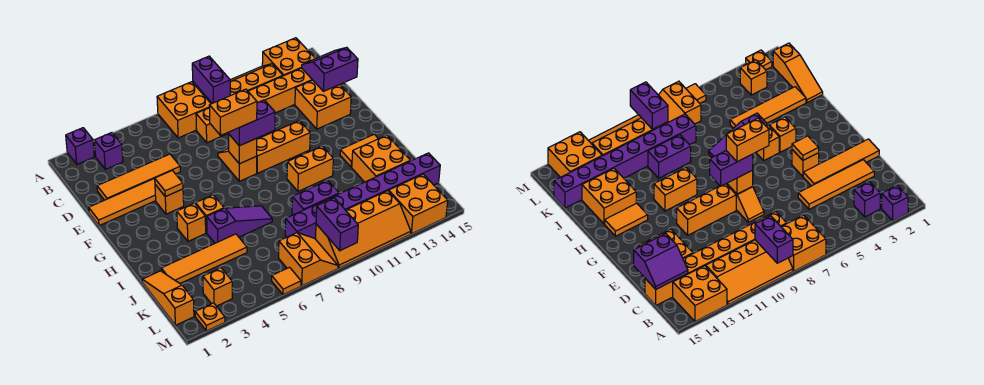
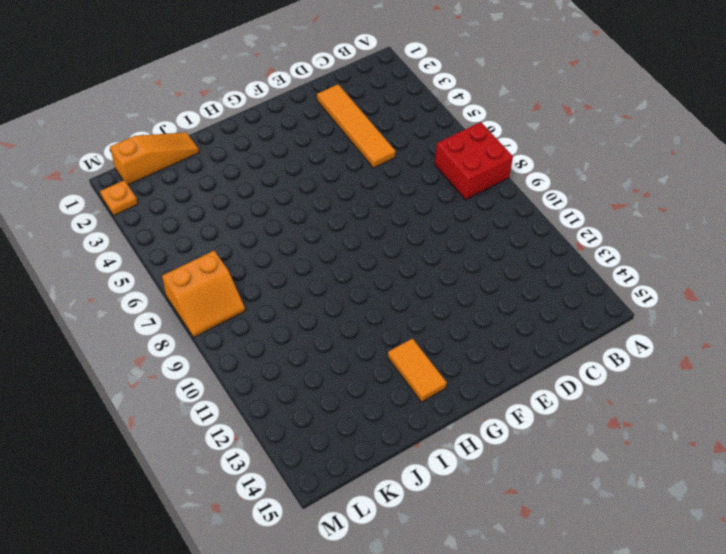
red 2x2 brick [435,122,513,200] -> orange 2x2 brick [157,82,211,138]
none -> purple 1x1 brick [66,128,94,164]
none -> orange 2x4 slope [201,64,283,104]
none -> orange 2x2 brick [262,38,315,76]
none -> purple 1x1 brick [94,133,123,169]

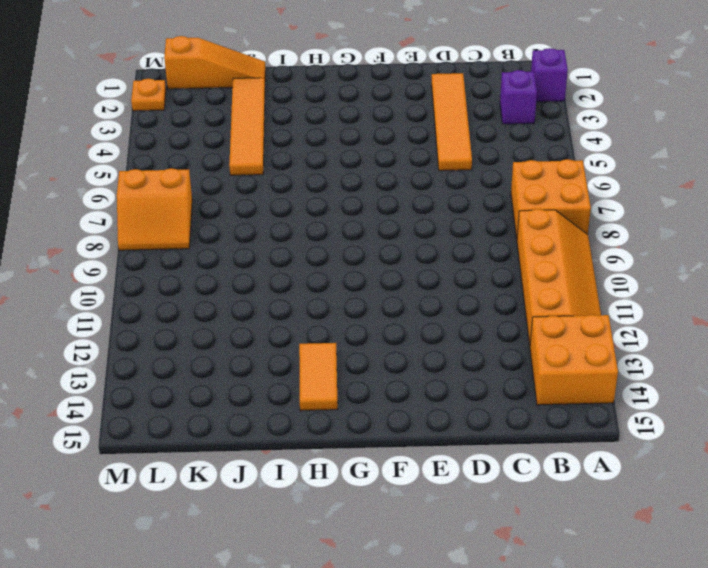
none -> orange 1x8 brick [196,68,343,143]
none -> orange 2x2 brick [295,80,351,129]
none -> orange 1x4 tile [89,178,156,226]
none -> orange 1x2 slope [218,148,257,181]

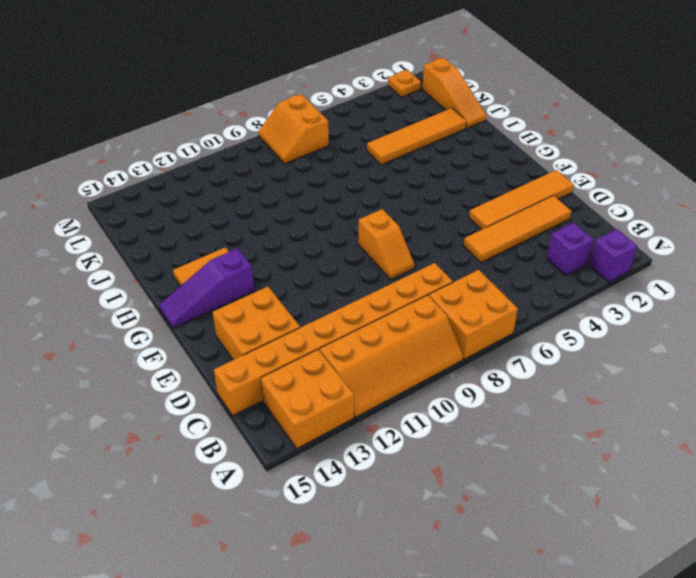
purple 1x3 slope [159,248,254,328] -> purple 1x3 slope moved to [207,206,272,243]
none -> orange 1x1 brick [155,185,184,214]
none -> orange 1x3 brick [257,121,310,173]
none -> orange 1x1 brick [177,203,206,241]
none -> orange 1x1 brick [196,195,224,233]

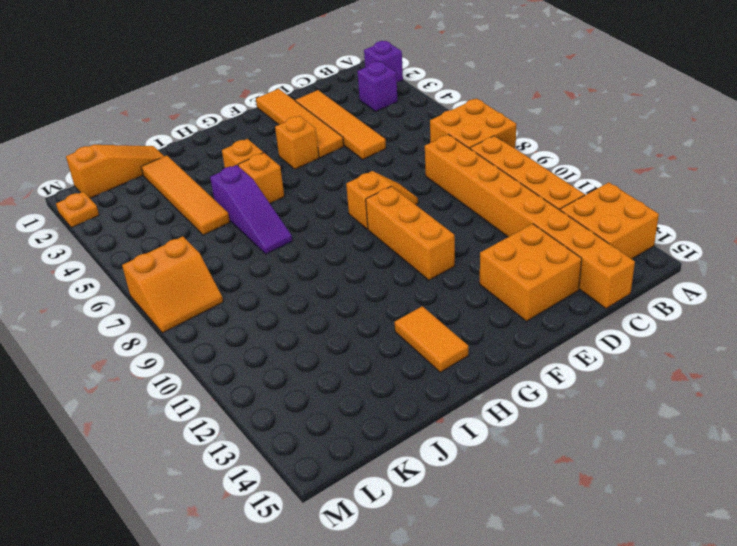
none -> orange 1x2 brick [287,146,333,191]
none -> orange 2x2 brick [352,135,410,182]
none -> purple 1x2 brick [292,180,339,215]
none -> purple 1x8 brick [285,153,440,239]

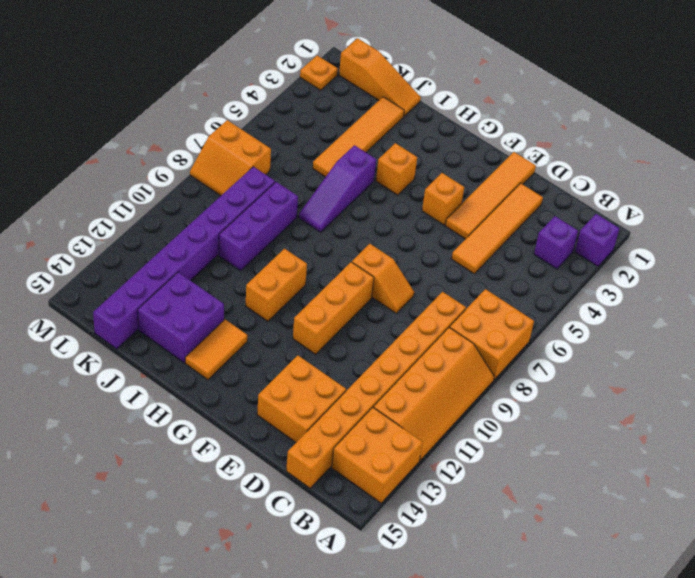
purple 2x2 brick [138,272,224,363] -> orange 2x2 brick [352,135,410,182]
purple 1x3 brick [219,182,298,271] -> purple 1x2 brick [292,180,339,215]
none -> orange 1x1 brick [196,195,224,233]
none -> orange 1x1 brick [203,268,232,306]
none -> orange 2x4 slope [316,191,411,268]
none -> orange 2x2 brick [389,174,448,234]

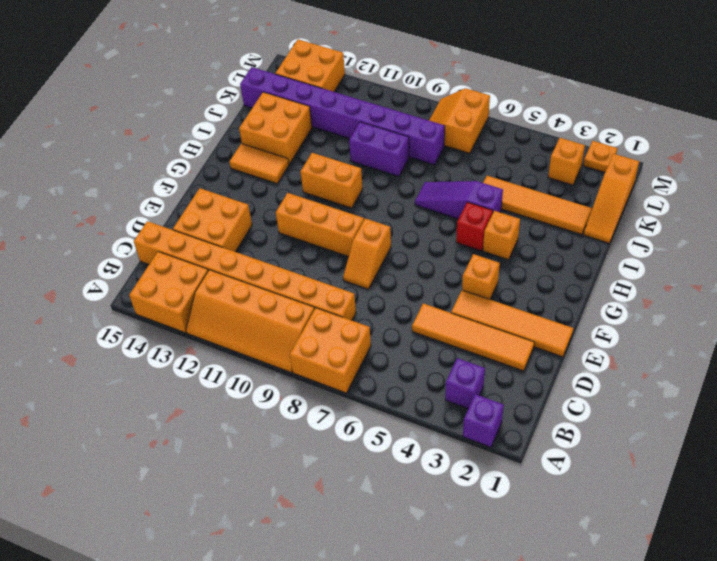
red 1x1 brick [456,202,493,251] -> orange 1x1 brick [196,195,224,233]
none -> orange 2x4 slope [316,191,411,268]
none -> orange 1x1 tile [272,267,301,295]
none -> purple 1x2 brick [192,56,230,103]
none -> purple 2x2 slope [302,47,358,91]

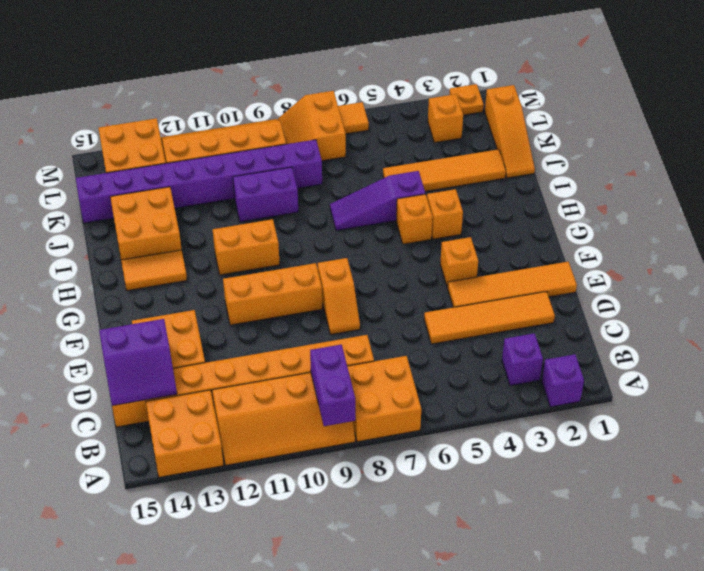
none -> orange 1x1 tile [155,170,183,197]
none -> orange 1x1 brick [229,135,257,164]
none -> purple 1x2 brick [316,198,358,251]
none -> purple 1x2 brick [229,100,275,146]

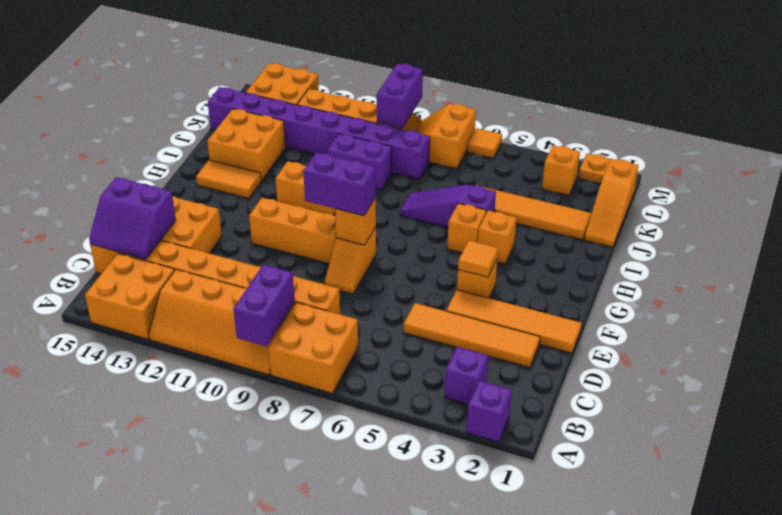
none -> orange 1x2 brick [209,89,257,135]

